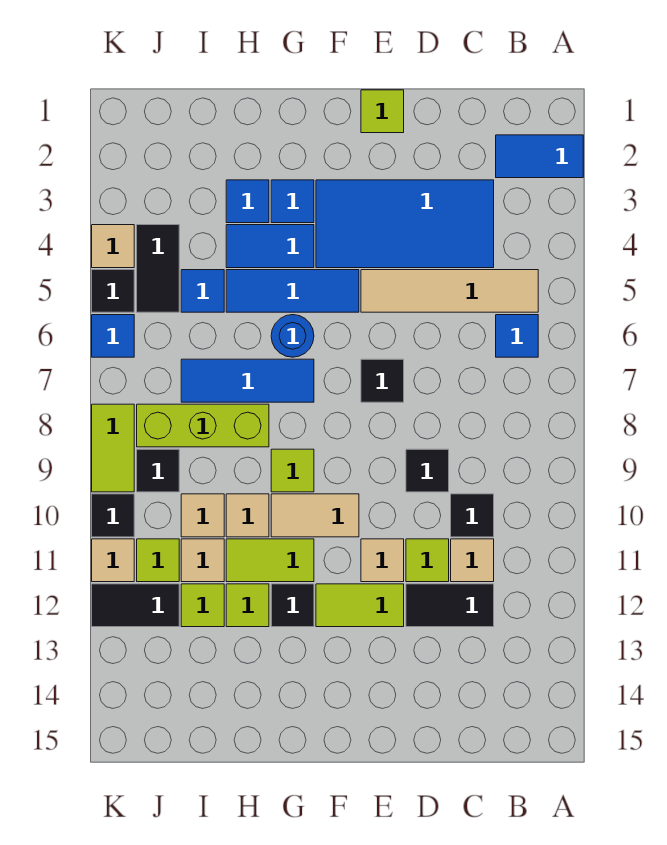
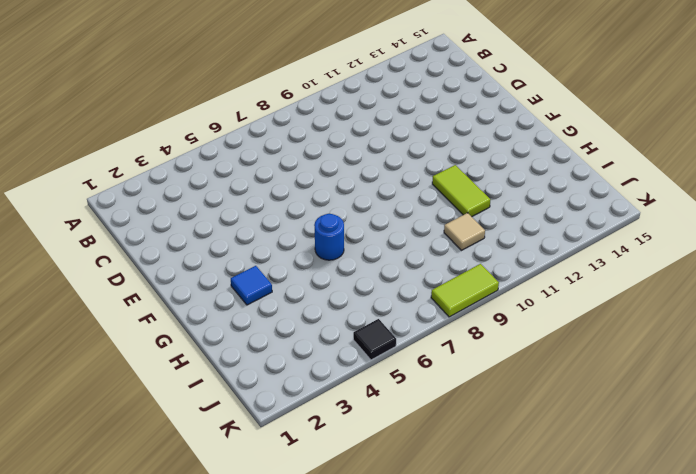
none -> blue 1x2 tile [496,135,583,178]
none -> tan 1x4 tile [361,270,538,312]
none -> blue 1x1 tile [496,315,538,357]
none -> blue 2x4 tile [316,180,494,268]

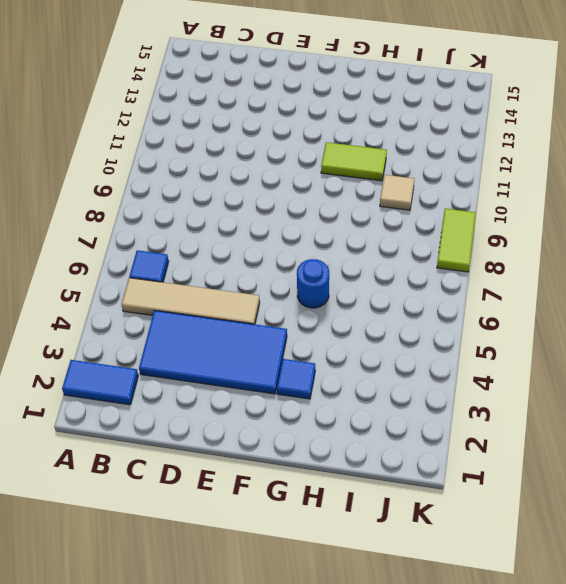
none -> black 1x1 tile [451,494,494,537]
none -> tan 1x1 tile [451,539,494,582]
none -> black 1x2 tile [406,584,494,627]
none -> black 1x1 tile [406,449,449,492]

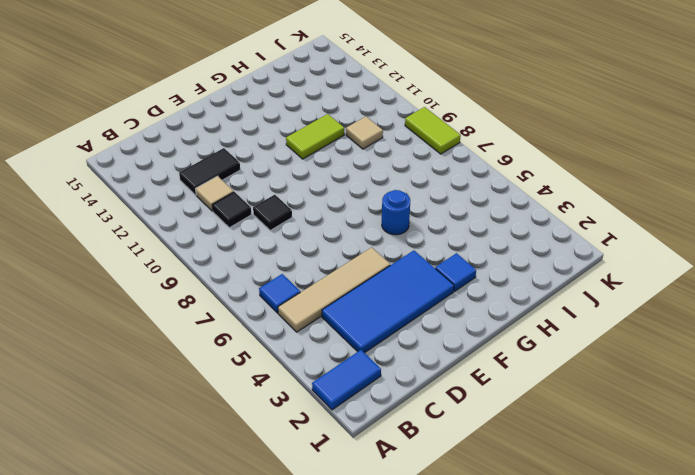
none -> lime 1x1 tile [406,539,449,582]
none -> lime 1x1 tile [361,90,404,133]
none -> black 1x1 tile [361,359,404,402]
none -> tan 1x1 tile [361,539,404,582]

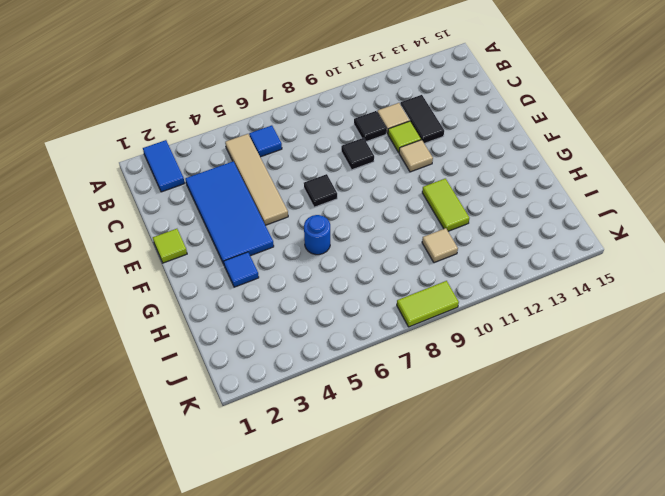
none -> lime 1x2 tile [316,584,404,627]
none -> blue 1x3 tile [226,270,359,312]
none -> tan 1x2 tile [271,494,359,537]
none -> blue 1x2 tile [226,225,314,268]

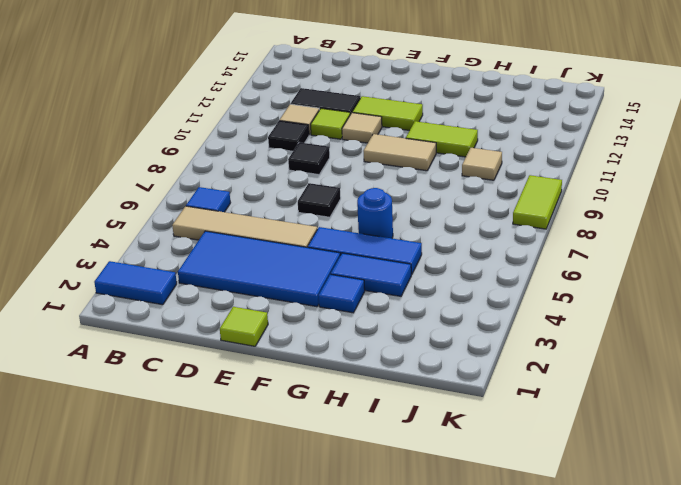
none -> blue 1x3 tile [181,359,314,402]
none -> lime 1x1 tile [271,449,314,492]
none -> black 1x1 tile [271,584,314,627]
none -> blue 1x1 tile [226,180,269,223]

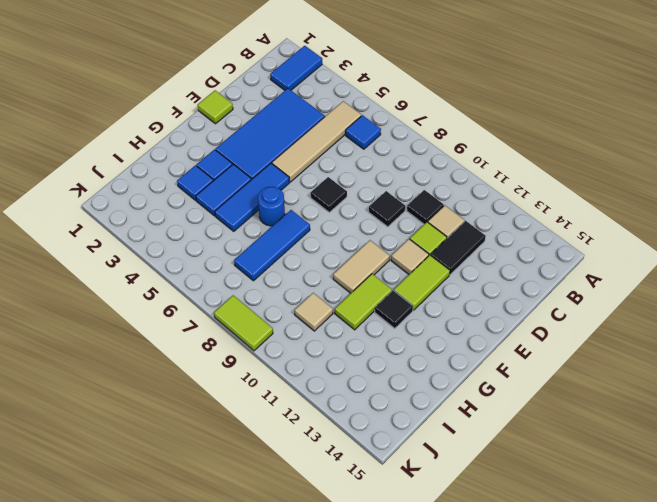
none -> lime 1x1 tile [271,449,314,492]
none -> lime 1x3 brick [137,404,269,447]
none -> tan 1x1 tile [226,494,269,537]
none -> lime 1x1 tile [226,584,269,627]

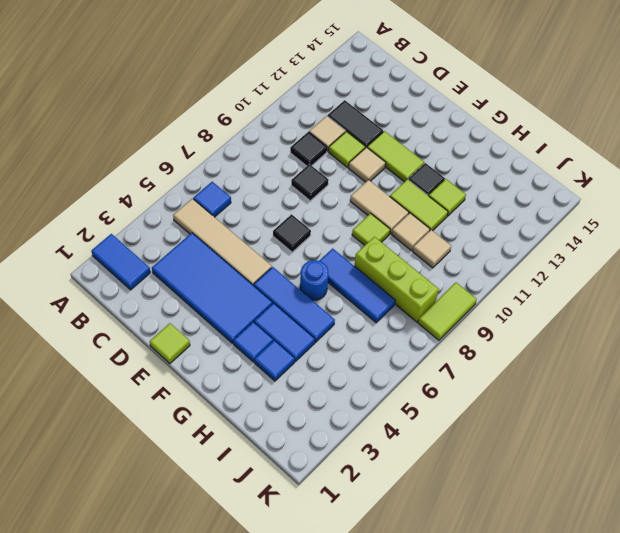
none -> blue 1x1 tile [181,270,224,312]
none -> tan 1x1 tile [181,539,224,582]
none -> lime 1x1 tile [181,584,224,627]
none -> black 1x2 tile [137,225,179,312]

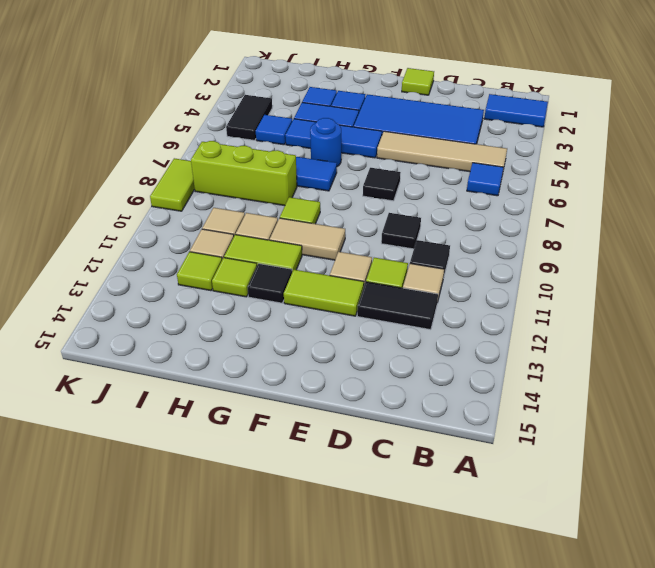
none -> black 1x1 tile [137,449,179,492]
none -> lime 1x1 tile [137,539,179,582]
none -> black 1x2 tile [92,584,179,627]
none -> tan 1x1 tile [92,225,134,268]

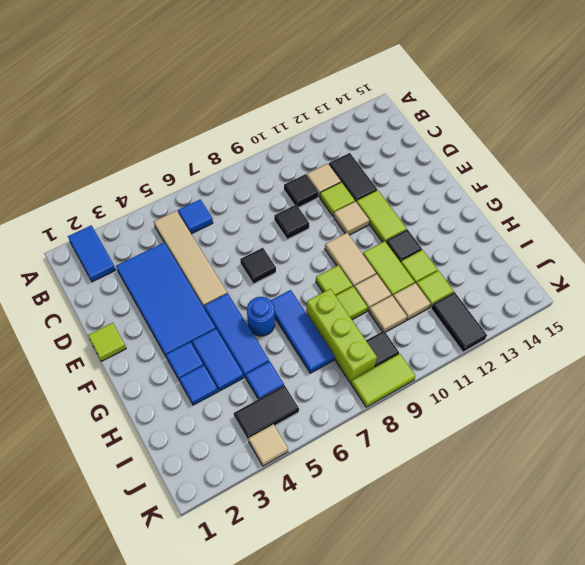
lime 1x1 tile [336,287,368,320] -> lime 1x1 tile moved to [137,539,179,582]
none -> black 1x1 tile [92,270,134,312]
none -> blue 1x1 tile [92,315,134,357]
none -> black 1x1 tile [92,494,134,537]
none -> tan 1x1 tile [92,539,134,582]

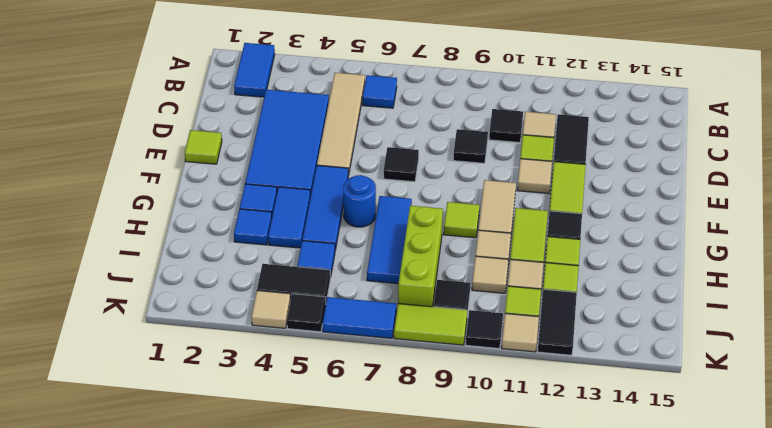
blue 1x2 tile [323,297,396,338] -> blue 1x1 tile [92,315,134,357]

